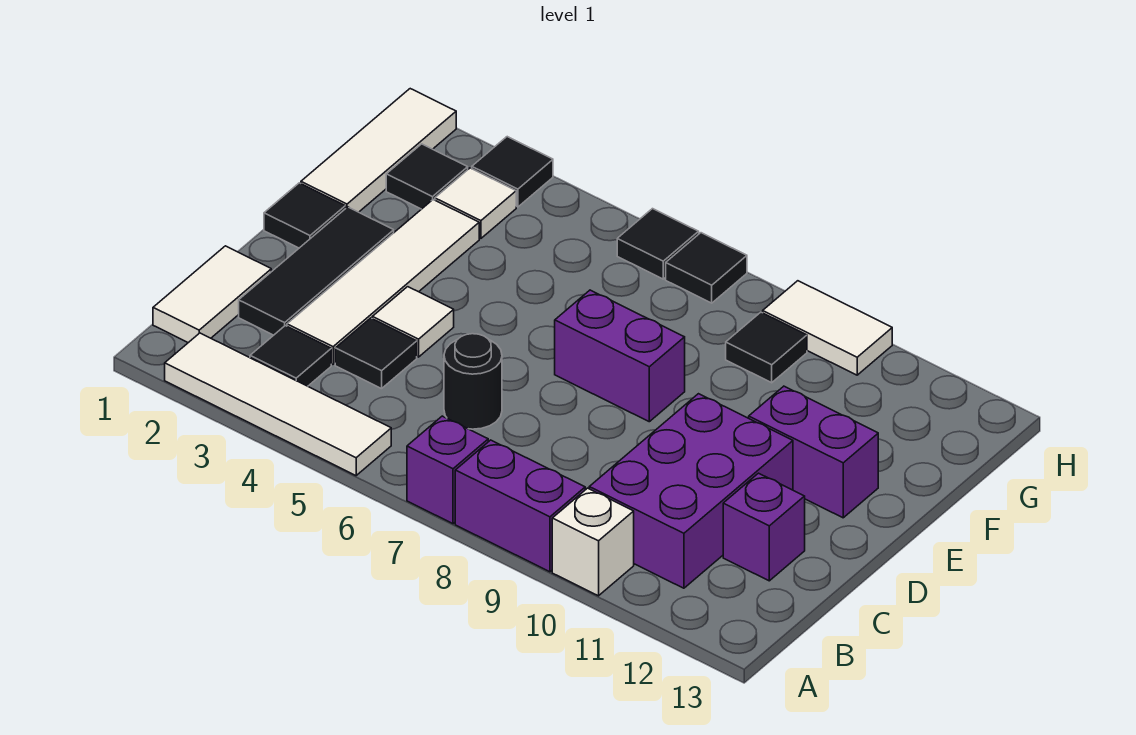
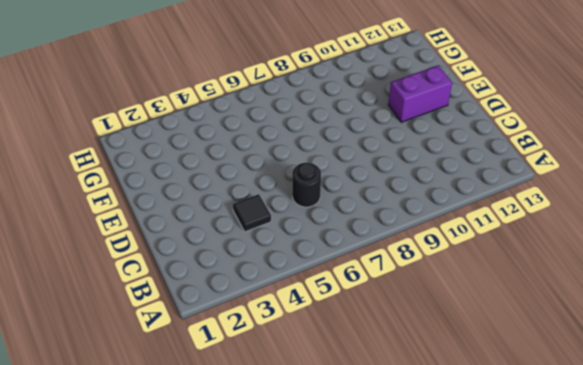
none -> white 1x4 tile [165,333,391,476]
none -> purple 1x1 brick [407,416,488,524]
none -> purple 1x2 brick [455,440,585,572]

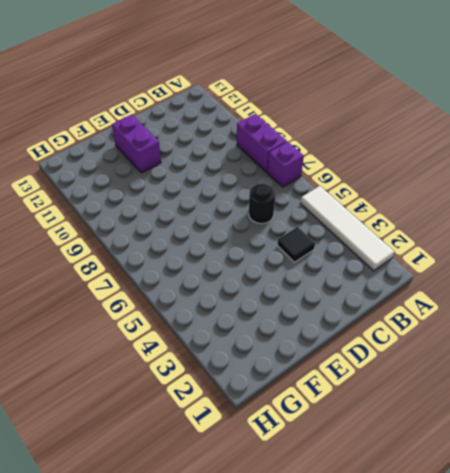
none -> white 1x1 brick [552,488,634,596]
none -> white 1x2 tile [153,246,271,343]
none -> black 1x1 tile [250,326,331,386]

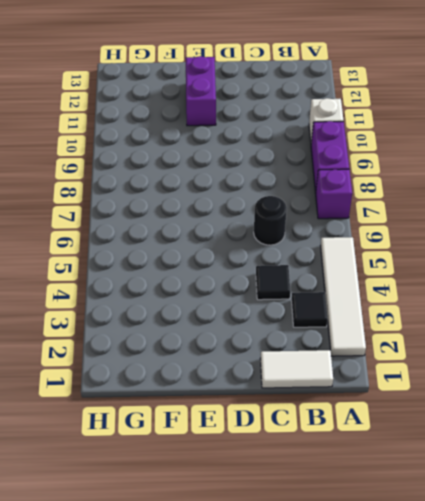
none -> purple 2x3 brick [589,394,793,588]
none -> black 1x3 tile [239,207,394,335]
none -> white 1x4 tile [287,200,479,364]

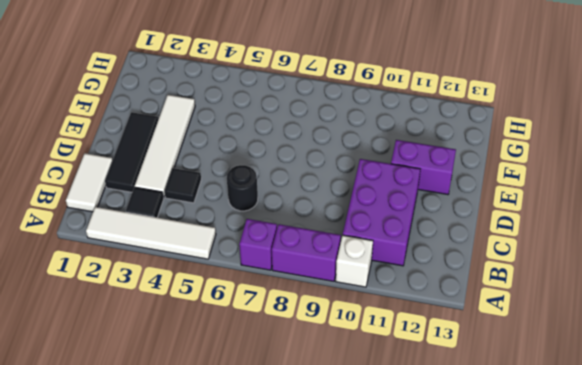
none -> purple 1x1 brick [723,473,805,581]
none -> white 1x1 tile [372,287,454,357]
none -> black 1x1 tile [264,183,345,248]

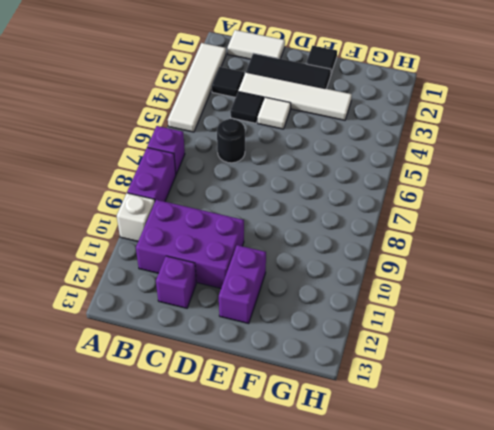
none -> purple 1x2 brick [555,290,685,422]
none -> white 1x3 tile [301,89,456,212]
none -> black 1x1 tile [386,144,468,209]

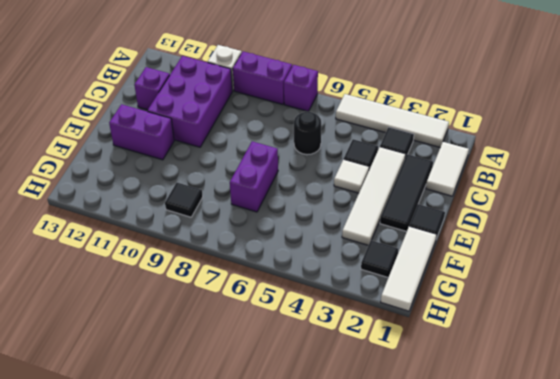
purple 1x2 brick [230,141,278,212] -> purple 1x2 brick turned to [555,290,685,422]
none -> white 1x1 tile [435,168,516,238]
none -> black 1x1 tile [472,137,553,207]
none -> black 1x1 tile [617,209,699,279]

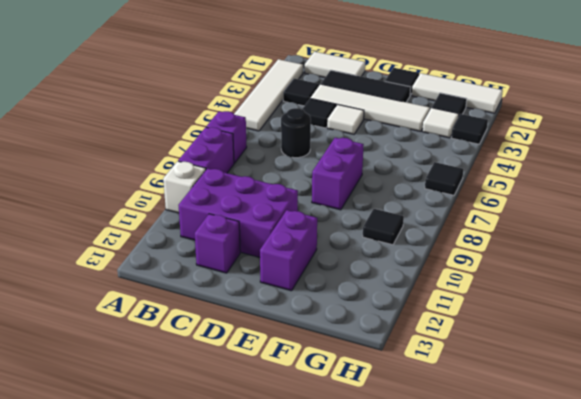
none -> black 1x1 tile [666,233,747,303]
none -> white 1x2 tile [763,281,892,375]

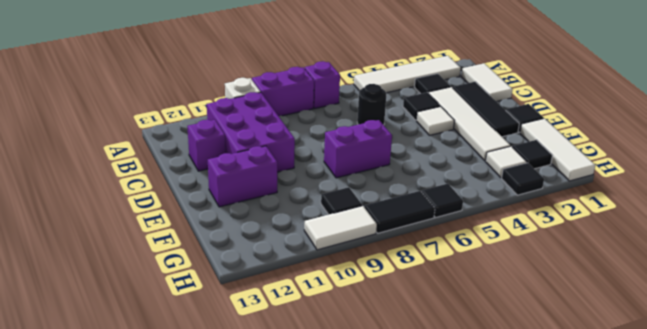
black 1x2 tile [364,191,435,233] -> black 1x1 tile [666,233,747,303]

